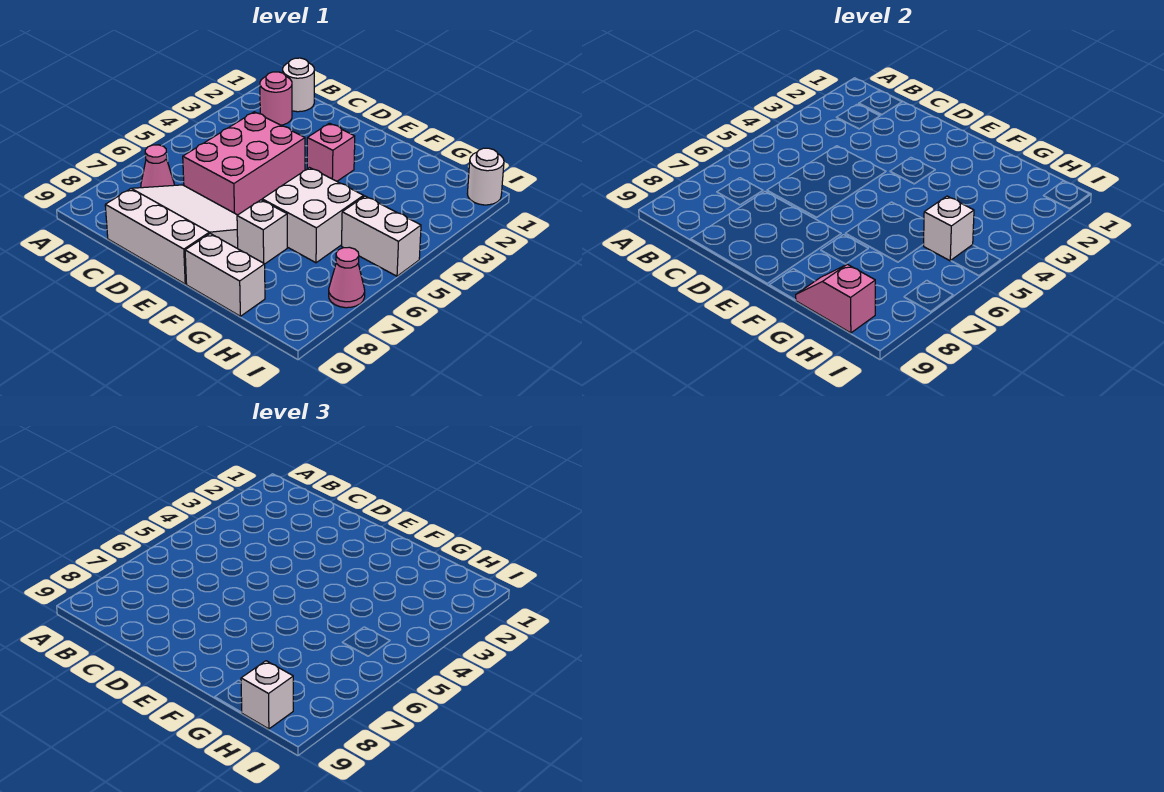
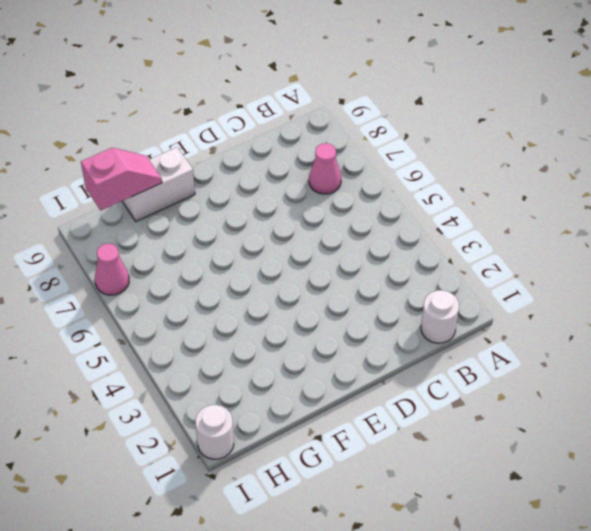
none -> pink 1x1 round brick [260,72,292,125]
none -> pink 2x3 brick [183,112,305,215]
none -> white 3x3 slope [105,185,238,284]

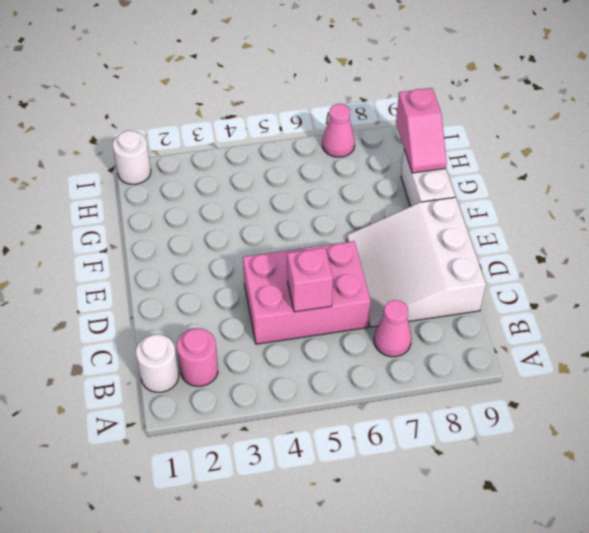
pink 1x1 brick [287,248,333,312] -> pink 1x1 brick moved to [307,123,355,181]
none -> white 2x2 brick [262,168,364,263]
none -> white 1x1 brick [237,200,287,264]
none -> white 1x2 brick [342,196,421,276]

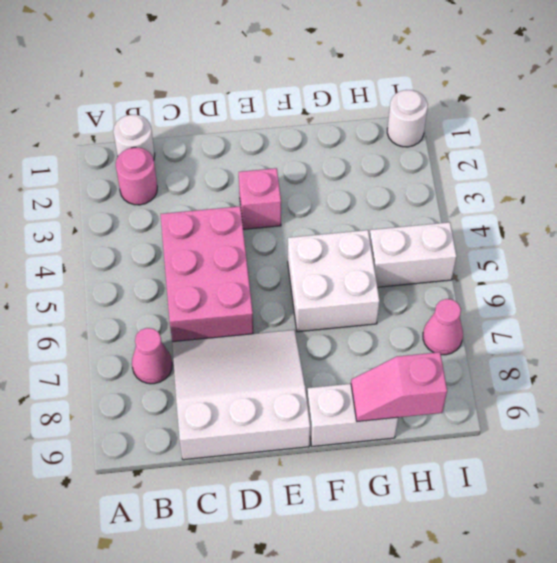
none -> white 1x1 brick [237,200,287,264]
none -> white 1x1 brick [924,196,974,261]
none -> white 1x1 brick [241,661,293,729]

